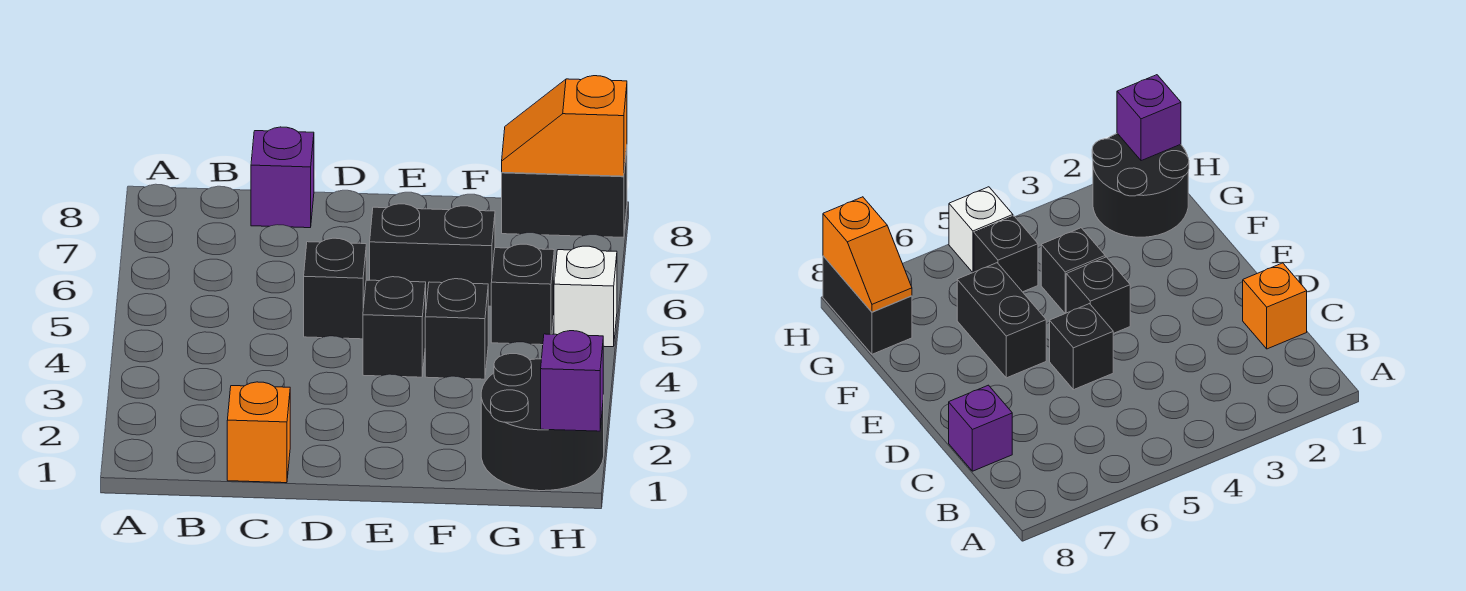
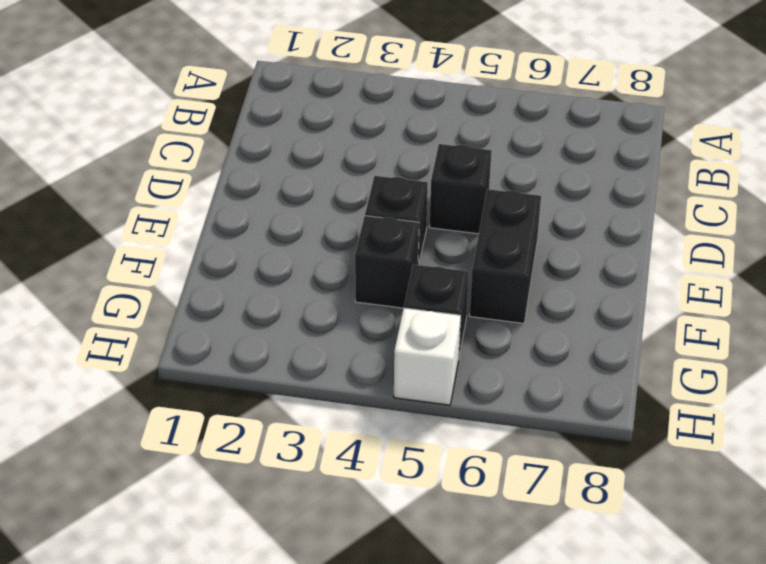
none -> orange 1x1 brick [227,382,290,483]
none -> purple 1x1 brick [251,127,314,228]
none -> black 2x2 round brick [481,354,604,491]

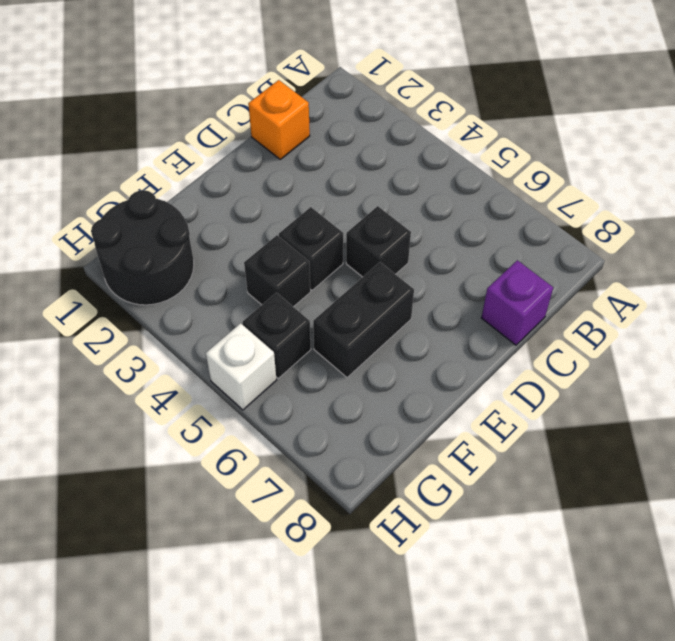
none -> black 1x2 brick [502,148,627,238]
none -> orange 1x2 slope [502,76,627,176]
none -> purple 1x1 brick [541,331,603,431]

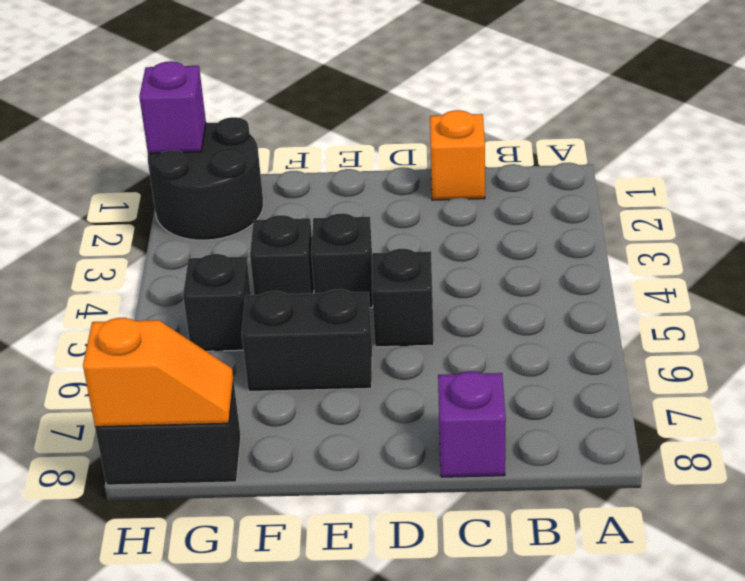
none -> white 1x1 brick [554,246,617,347]

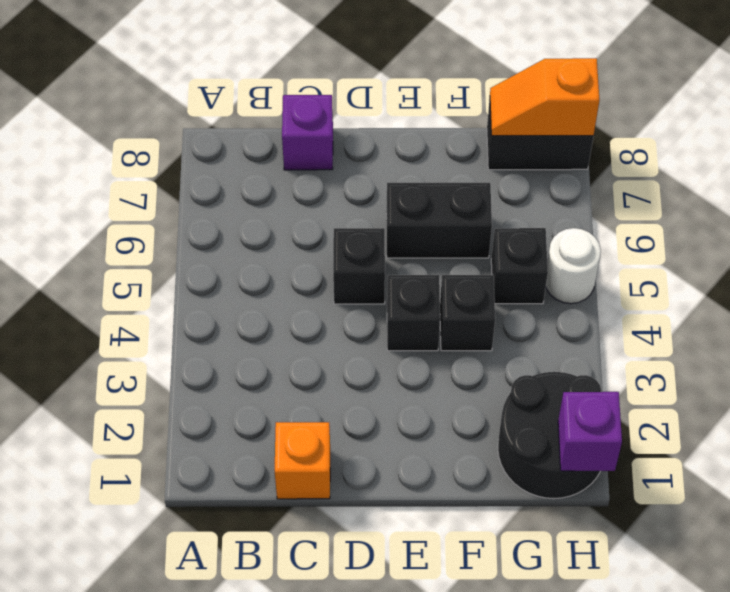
white 1x1 round brick [546,228,601,304] -> white 1x1 brick [554,246,617,347]

